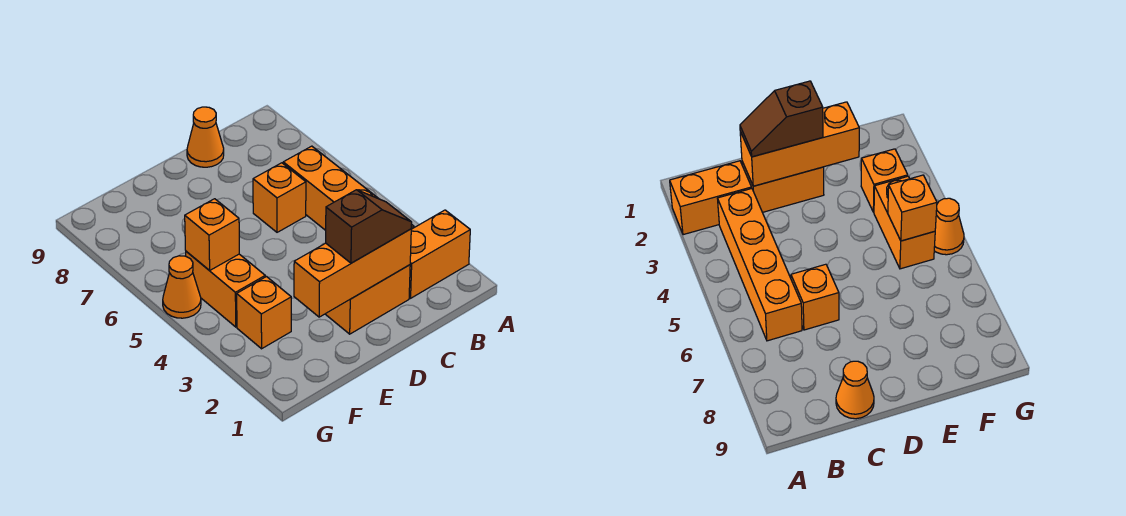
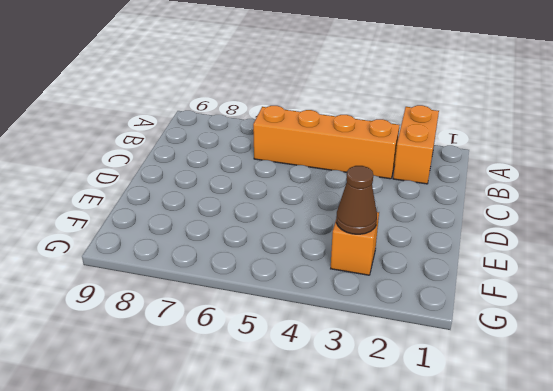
brown 1x1 cone [336,166,377,234] -> none
none -> orange 1x2 brick [326,265,410,334]
none -> orange 1x1 brick [253,163,306,232]

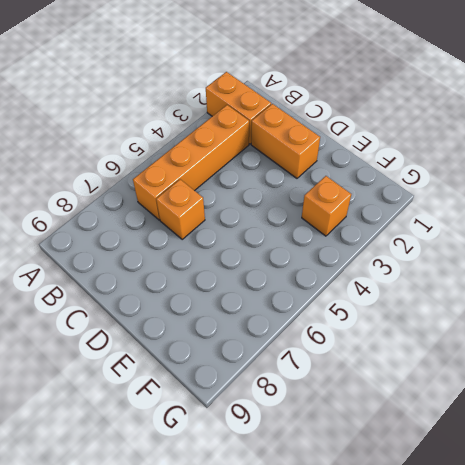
none -> orange 1x1 cone [187,107,224,167]
none -> orange 1x2 brick [186,251,265,327]

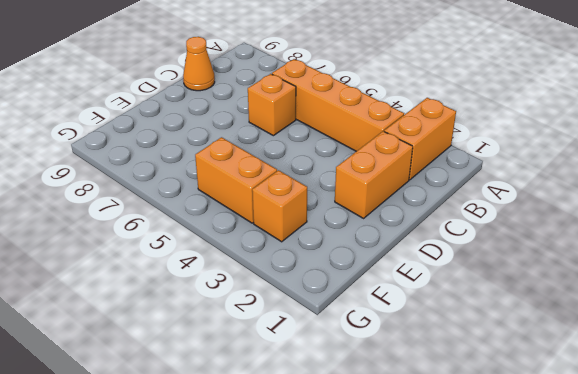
none -> orange 1x1 cone [163,256,201,318]
none -> orange 1x3 brick [294,229,411,317]

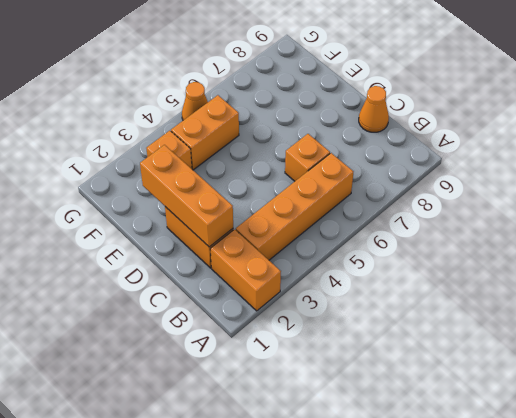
none -> orange 1x1 brick [185,199,239,271]
none -> brown 1x2 slope [326,190,412,263]

